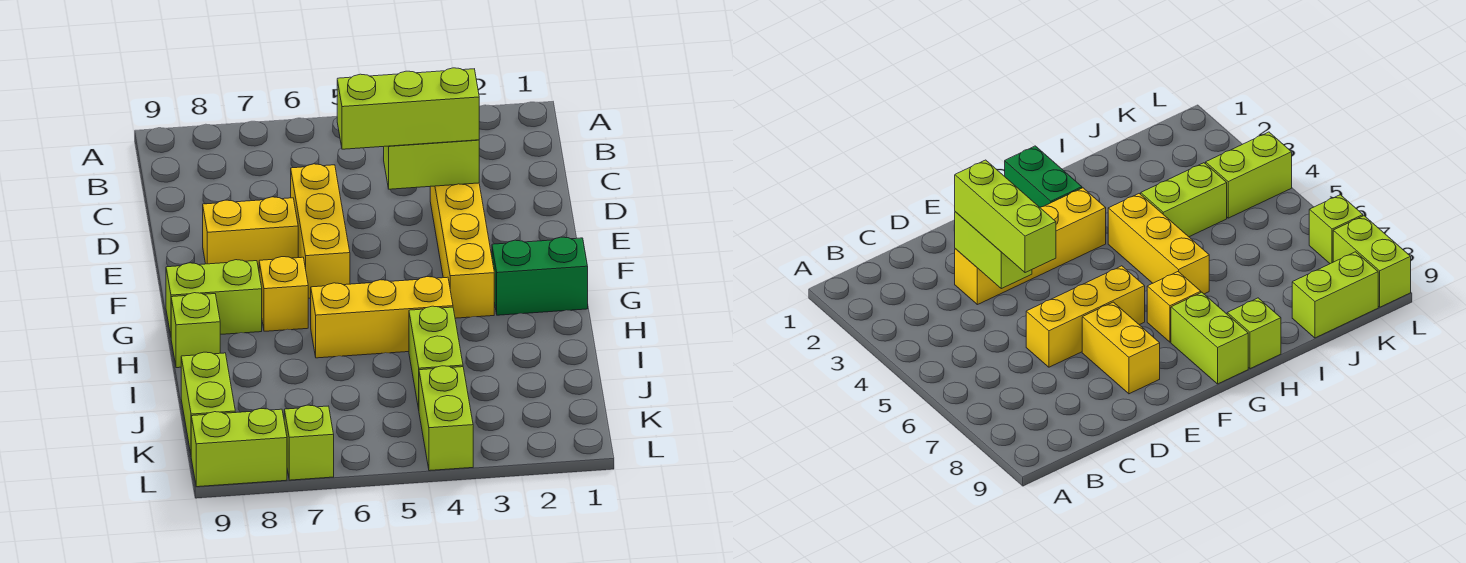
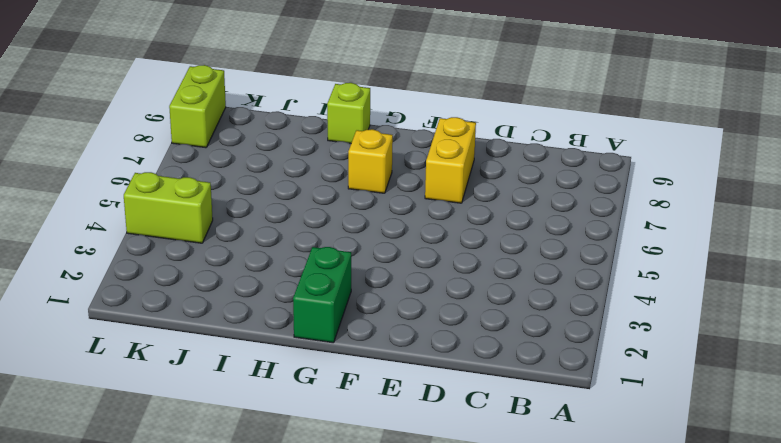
none -> yellow 1x4 brick [430,183,494,318]
none -> yellow 1x3 brick [291,164,350,298]
none -> lime 1x2 brick [166,260,262,335]

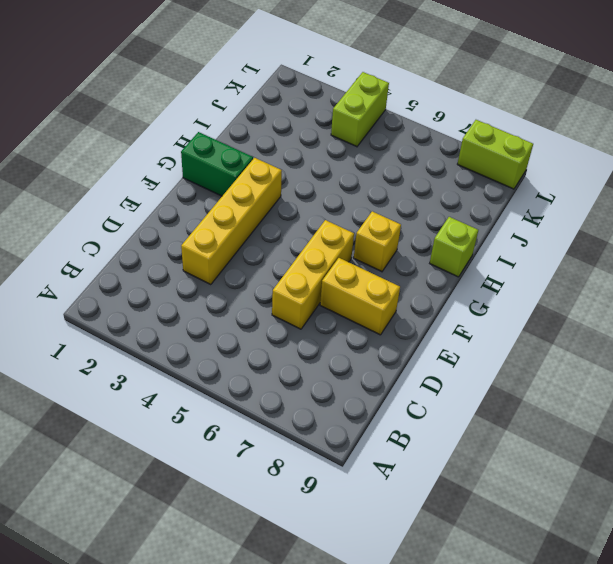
none -> lime 1x2 brick [166,260,262,335]
none -> yellow 1x3 brick [311,277,453,358]
none -> lime 1x2 brick [409,306,463,409]

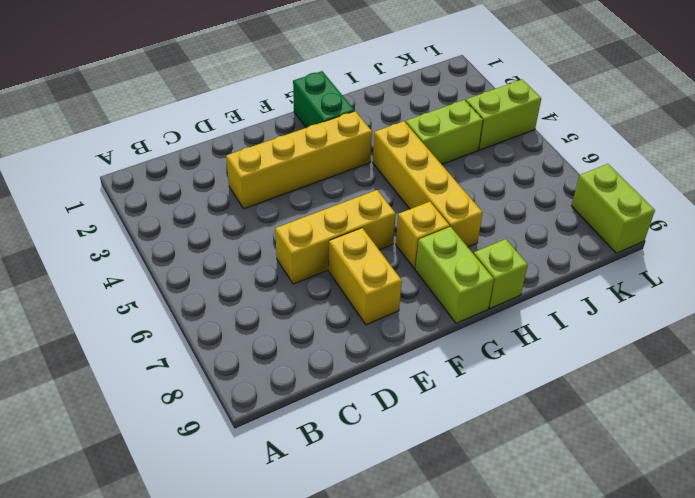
yellow 1x4 brick [373,121,483,247] -> yellow 1x3 brick [311,277,453,358]
none -> lime 1x2 brick [181,352,235,453]
none -> lime 1x1 brick [284,405,334,480]
none -> lime 1x2 brick [384,140,479,189]

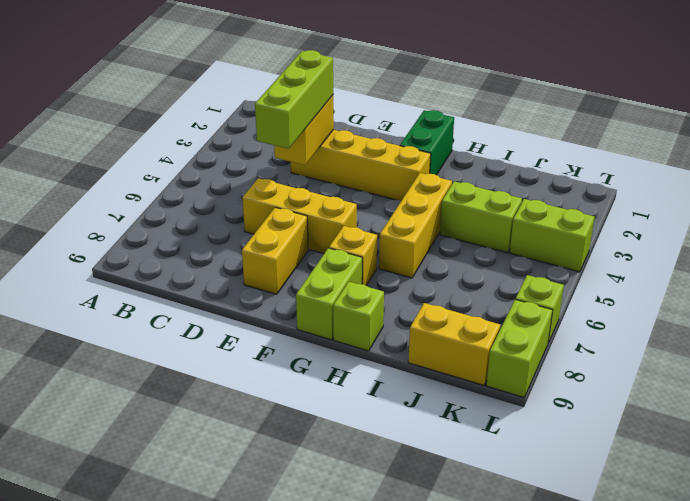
yellow 1x2 brick [274,95,334,165] -> lime 1x2 brick [384,140,479,189]
yellow 1x2 brick [408,303,500,385] -> lime 1x2 brick [181,352,235,453]

